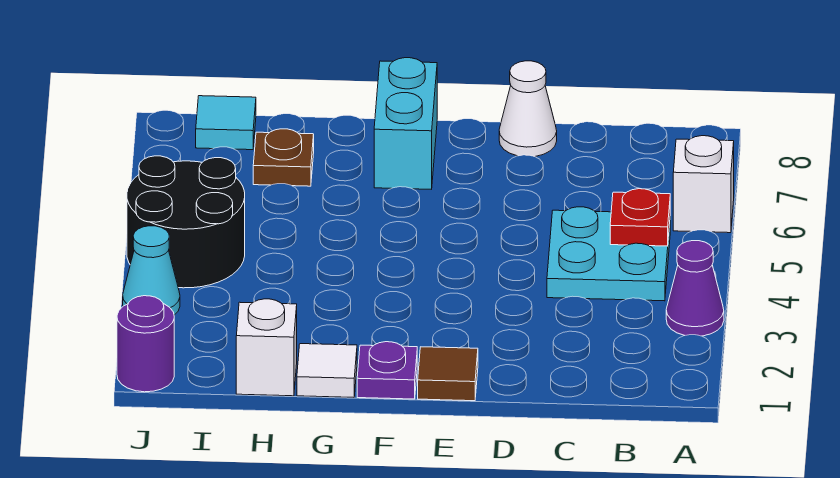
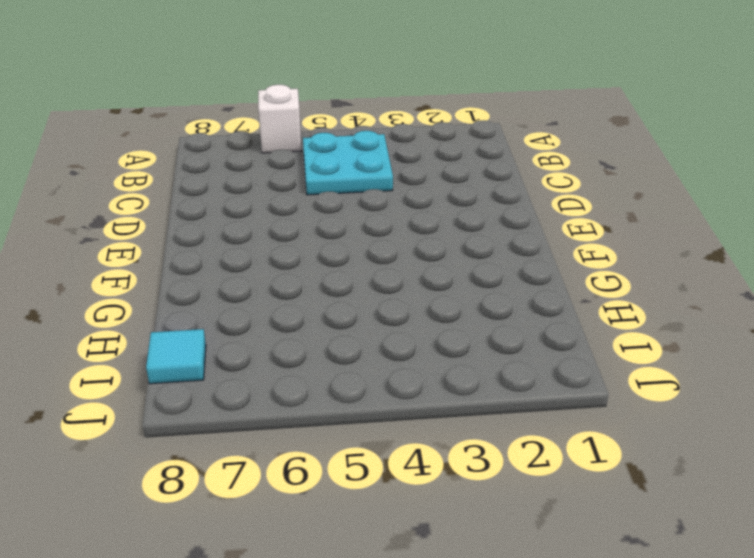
none -> purple 1x1 cone [666,241,724,336]
none -> white 1x1 cone [499,61,557,157]
none -> brown 1x1 tile [418,347,478,401]

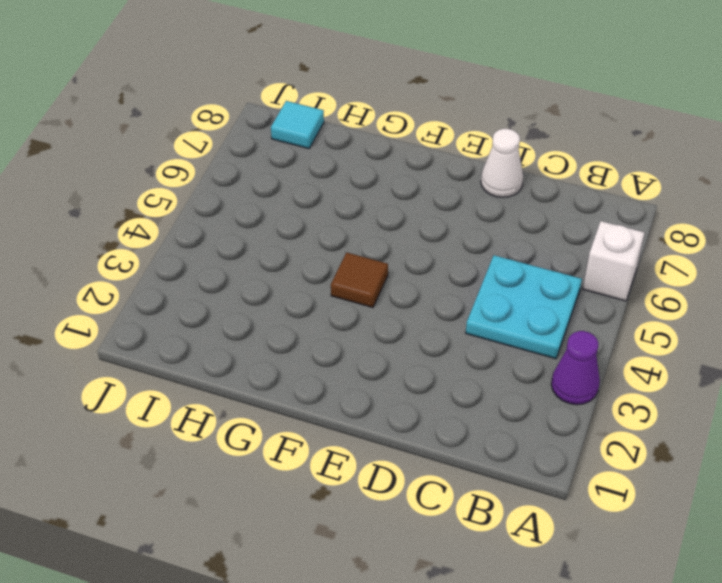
brown 1x1 tile [331,252,388,307] -> brown 1x1 tile moved to [418,347,478,401]
none -> purple 1x1 plate [357,342,417,399]
none -> cyan 1x2 brick [374,58,437,189]
none -> white 1x1 tile [297,344,357,398]

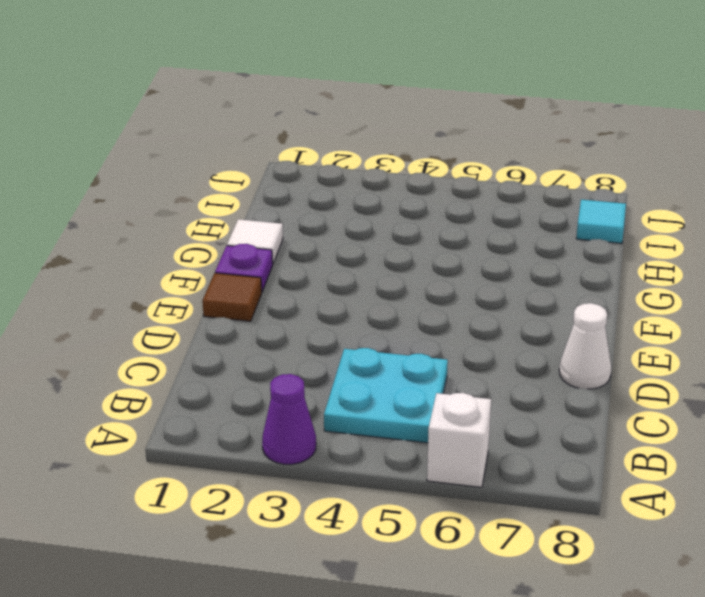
none -> cyan 1x2 brick [374,58,437,189]
none -> white 1x1 brick [236,299,297,396]
none -> brown 1x1 plate [253,129,314,186]

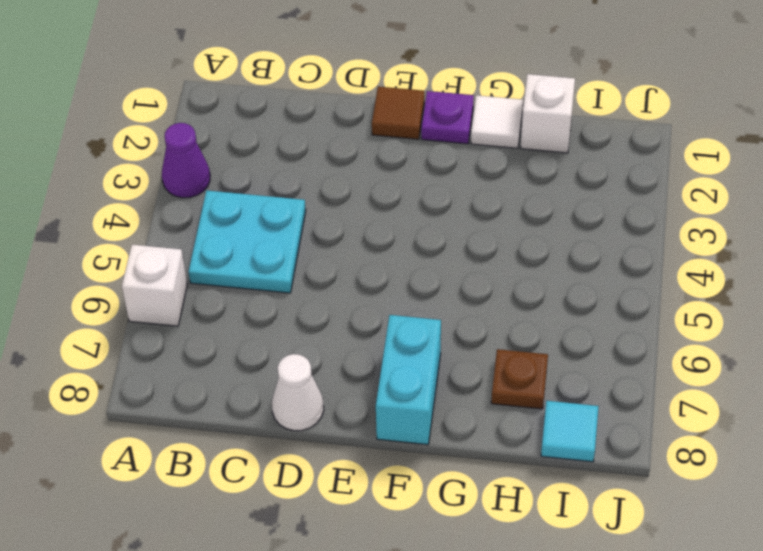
none -> black 2x2 round brick [127,156,245,288]
none -> purple 1x1 round brick [117,296,174,392]
none -> cyan 1x1 cone [123,226,180,315]

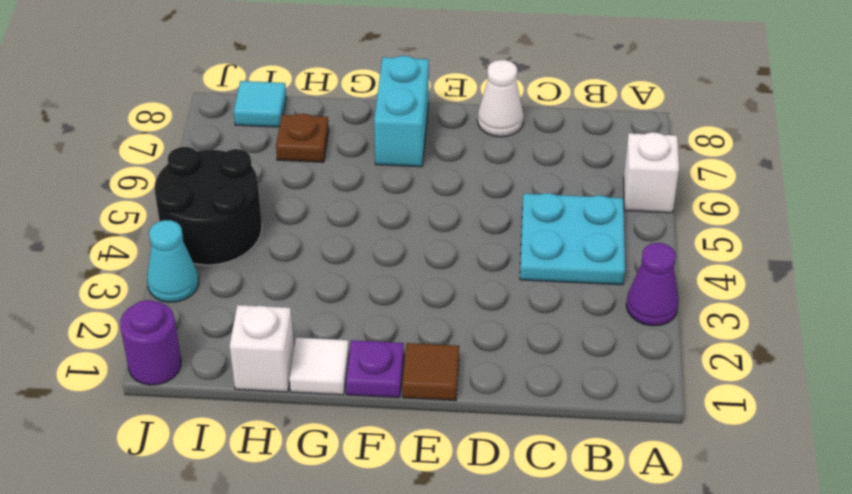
none -> red 1x1 plate [610,189,670,246]

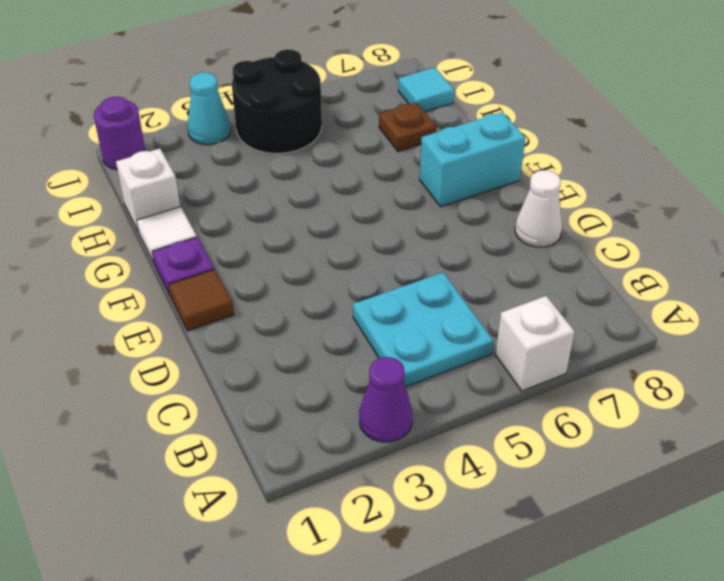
none -> red 1x1 plate [610,189,670,246]

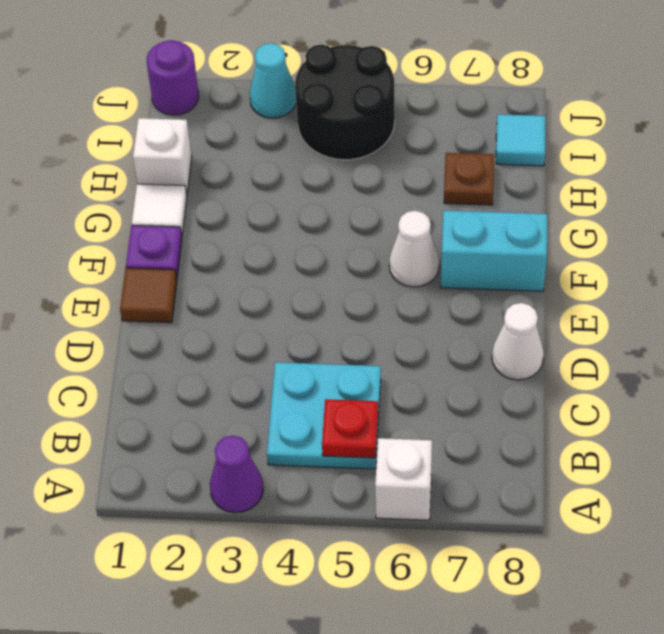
white 1x1 cone [389,211,439,287] -> none

